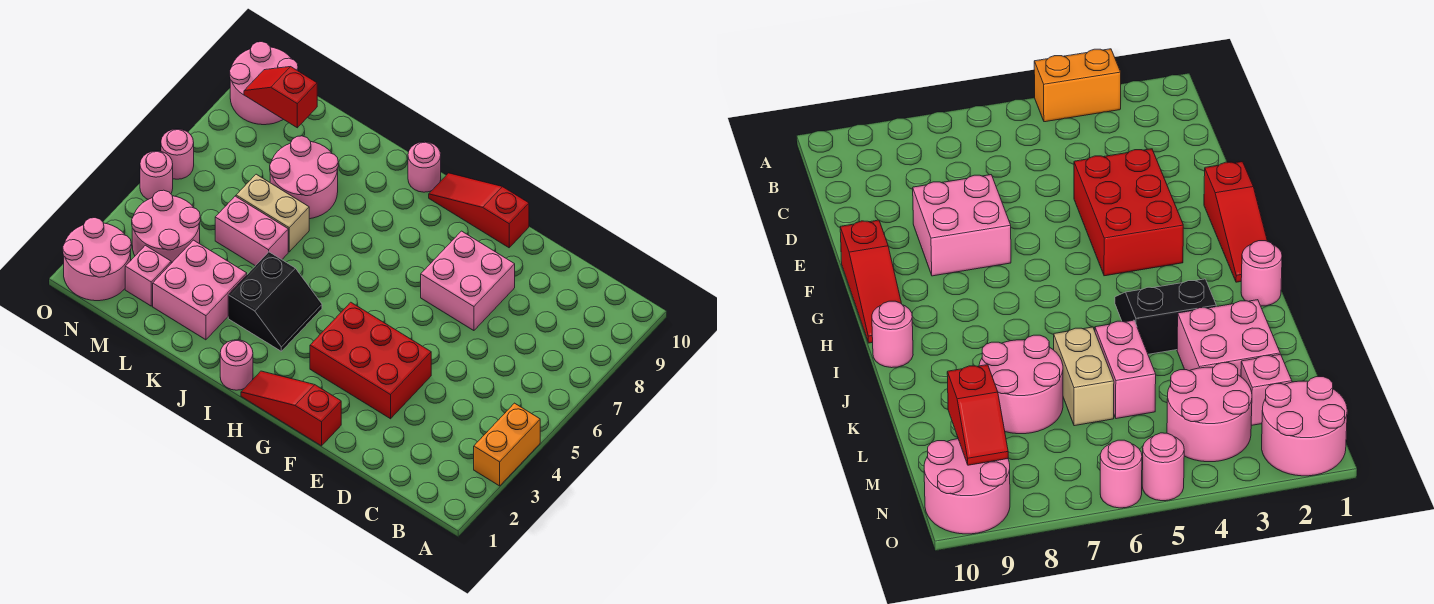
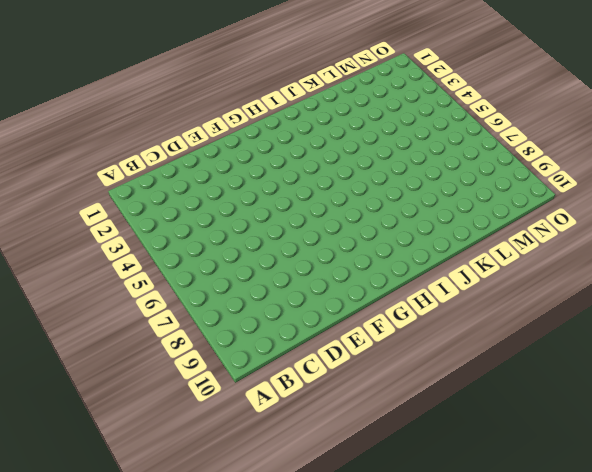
none -> orange 1x2 brick [474,403,540,486]
none -> red 2x3 brick [310,302,431,419]
none -> pink 2x2 brick [421,231,515,331]

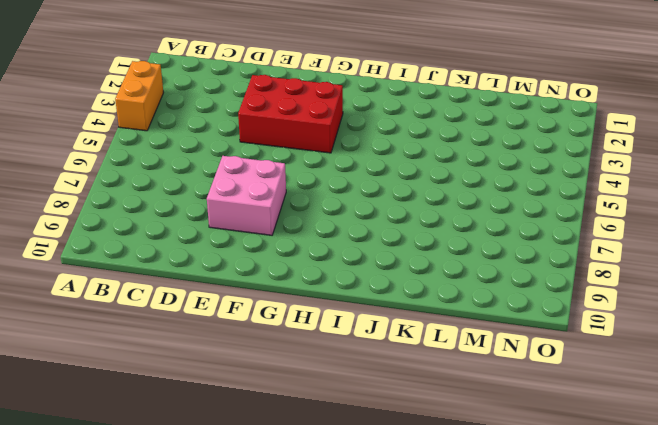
none -> red 1x3 slope [241,371,341,446]
none -> red 1x3 slope [429,173,529,248]
none -> pink 1x1 round brick [220,340,253,390]

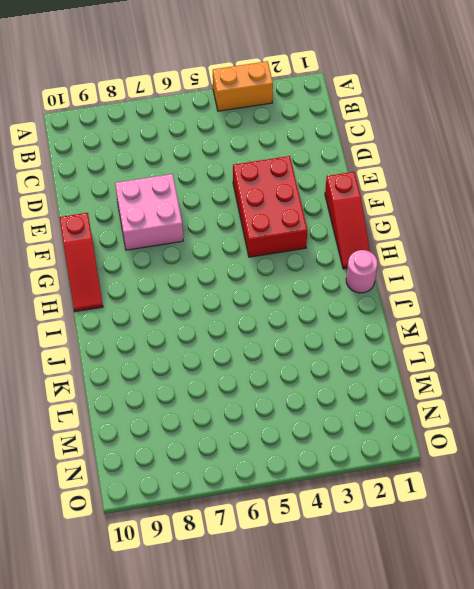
none -> black 2x2 slope [228,252,322,351]
none -> pink 1x1 round brick [408,142,441,192]
none -> pink 2x2 brick [153,240,247,340]

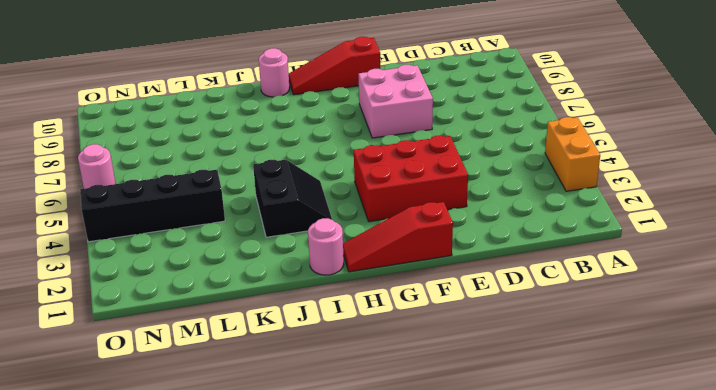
black 1x4 brick [80,170,225,242] -> pink 2x2 round brick [132,190,200,263]
none -> pink 2x2 brick [153,240,247,340]
none -> pink 1x2 brick [215,196,288,266]
none -> tan 1x2 brick [236,174,309,252]

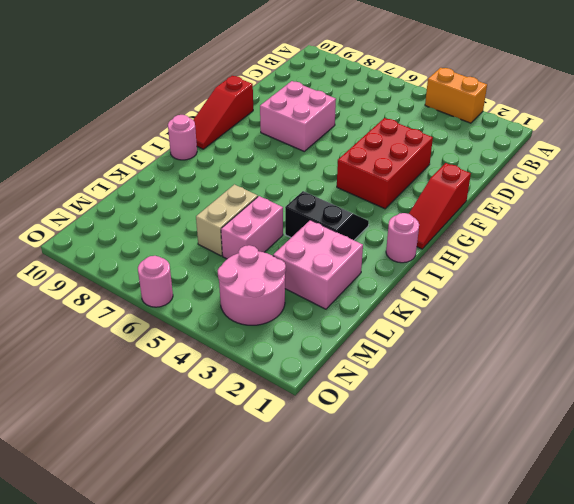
none -> pink 2x2 round brick [270,136,338,219]
none -> pink 1x1 brick [125,245,171,306]
none -> pink 2x2 round brick [63,218,131,301]

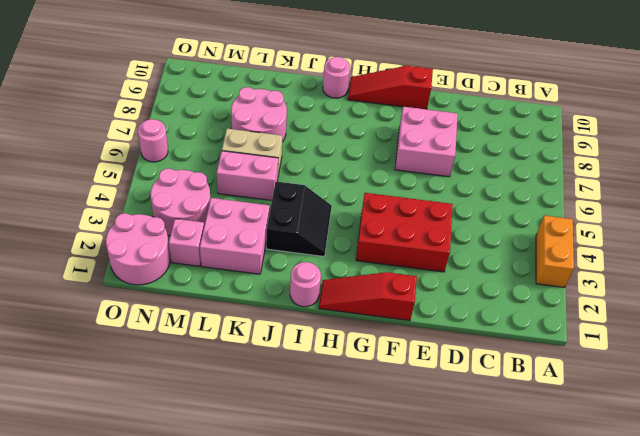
none -> pink 2x2 round brick [230,42,298,125]
none -> pink 1x1 round brick [140,151,173,199]
none -> red 1x2 slope [244,67,317,128]

